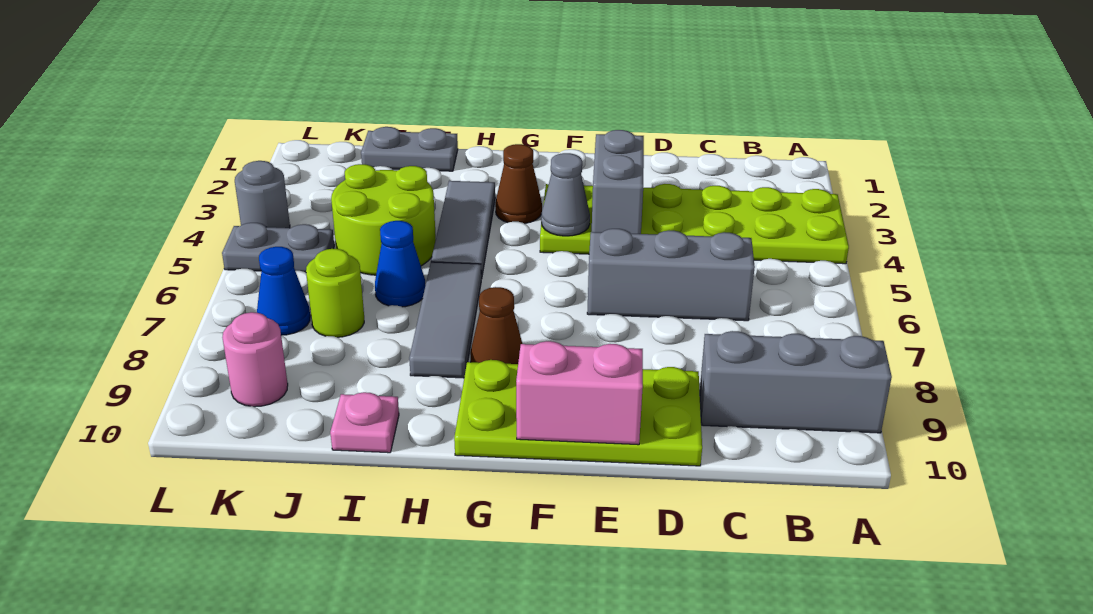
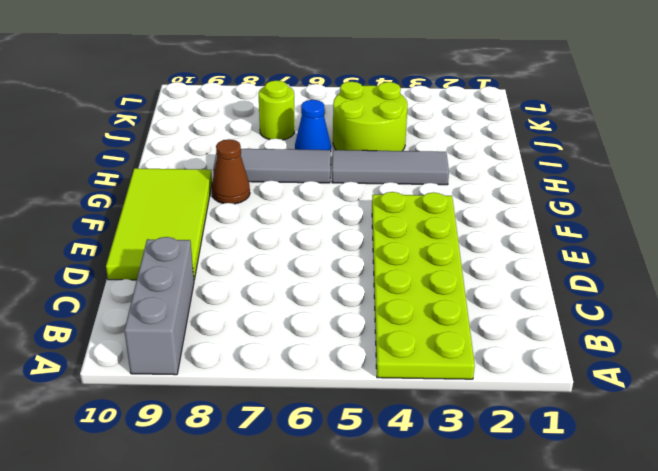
lime 2x4 tile [106,168,212,280] -> lime 2x4 plate [454,360,702,466]
none -> grey 1x3 brick [587,229,755,321]
none -> brown 1x1 cone [495,144,542,223]
none -> grey 1x2 plate [361,127,458,171]

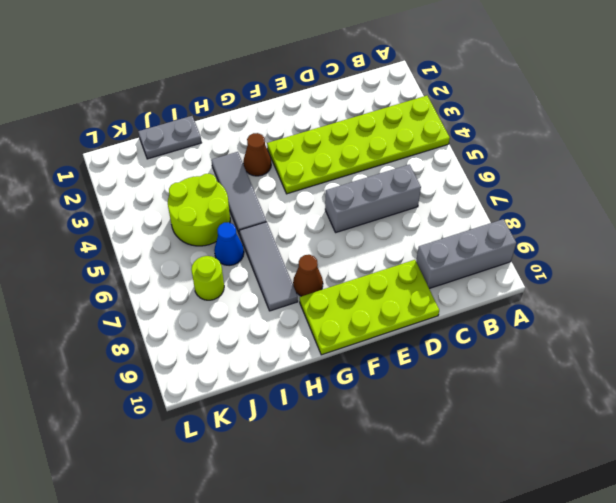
none -> pink 1x1 plate [330,392,399,453]
none -> grey 1x2 plate [222,223,334,272]
none -> blue 1x1 cone [257,247,310,335]

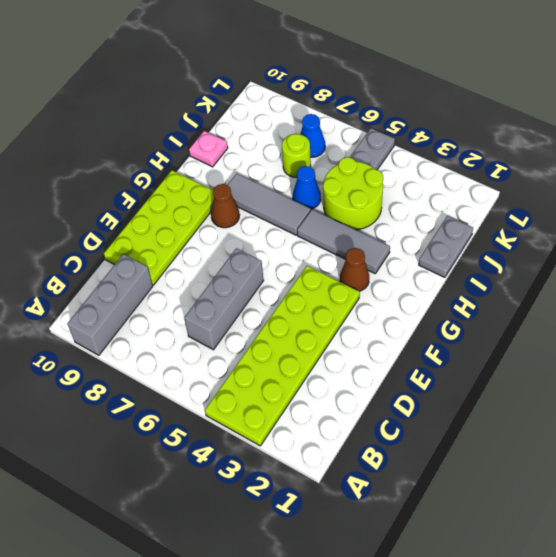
none -> pink 1x1 round brick [222,312,288,407]
none -> grey 1x1 round brick [235,161,290,228]
none -> grey 1x2 brick [592,130,644,234]

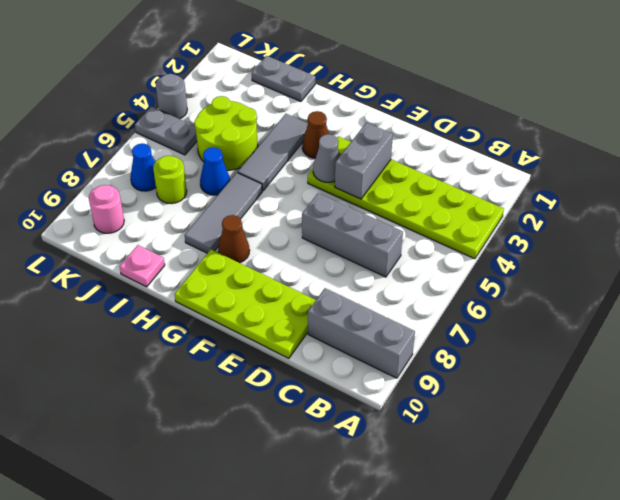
none -> pink 1x2 brick [516,341,643,445]

